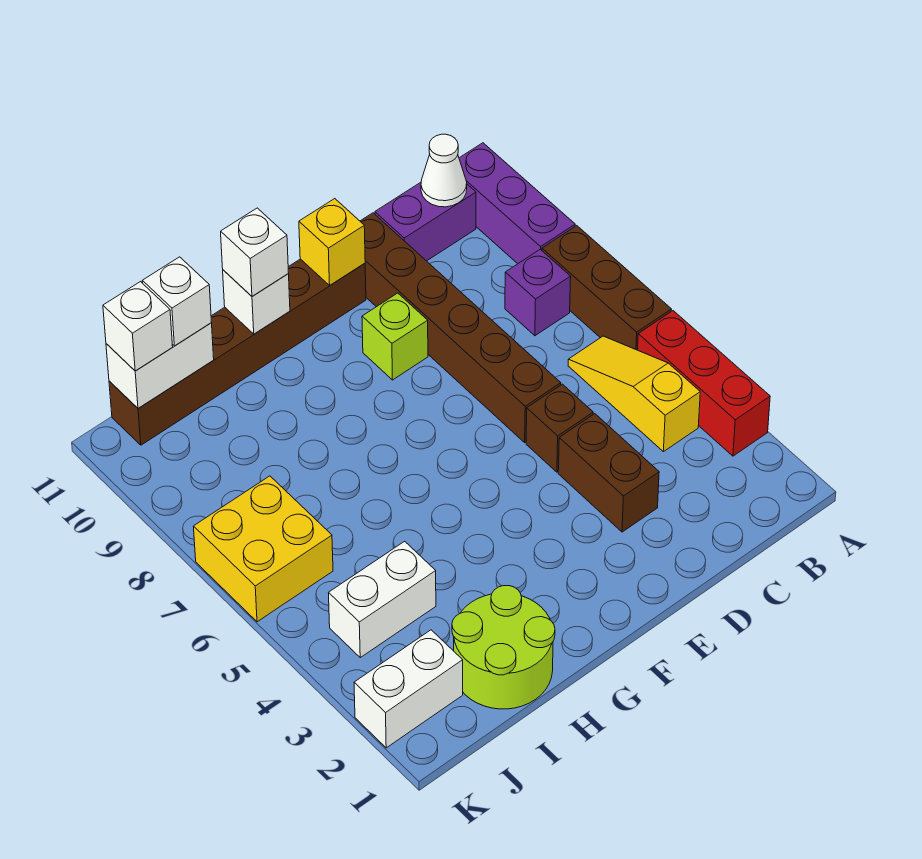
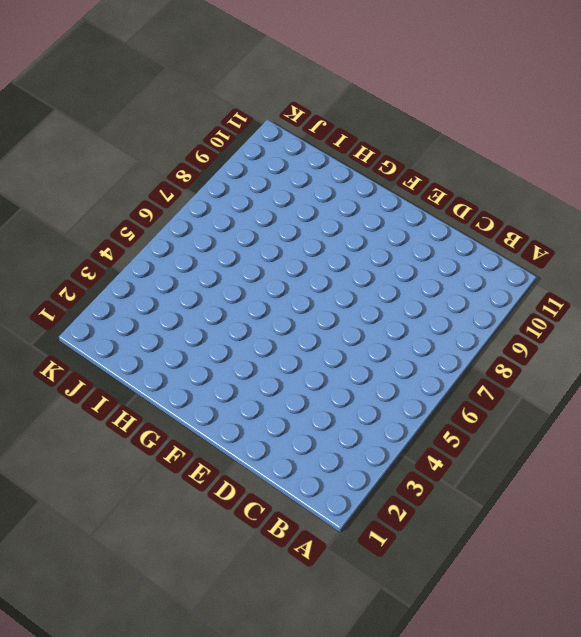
none -> red 1x3 brick [638,311,770,456]
none -> brown 1x3 brick [542,226,672,350]
none -> purple 1x3 brick [459,143,575,264]

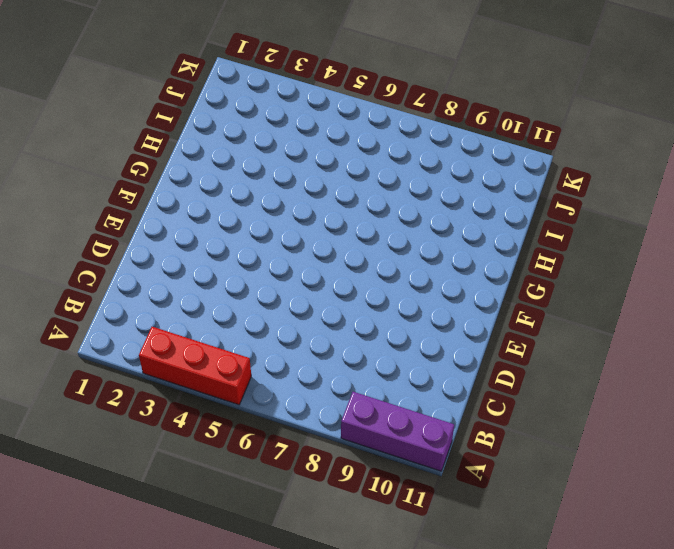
none -> brown 1x3 brick [542,226,672,350]
none -> yellow 1x3 slope [568,336,700,452]
none -> purple 1x1 brick [505,249,571,336]

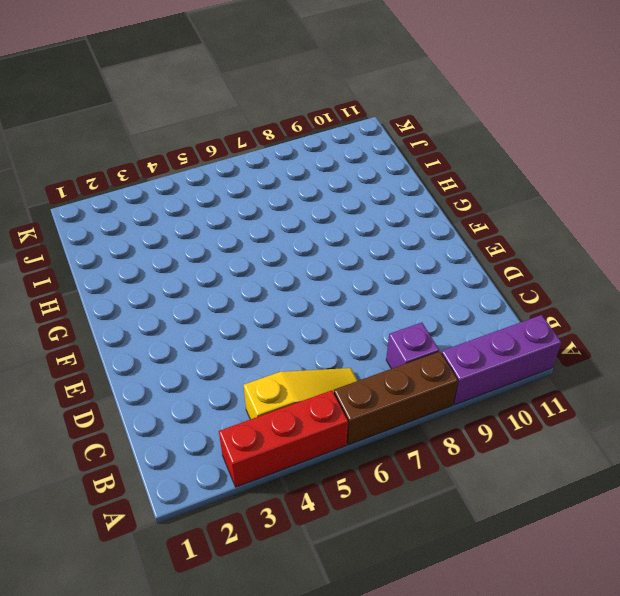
none -> purple 1x2 brick [375,182,476,261]
none -> brown 1x2 brick [558,414,659,532]
none -> brown 1x1 brick [526,384,593,472]

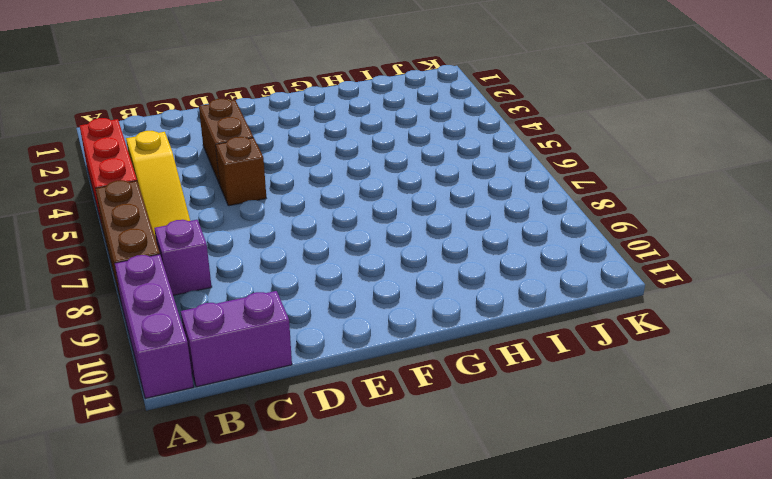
none -> brown 1x6 brick [360,213,561,442]
none -> lime 1x1 brick [362,293,428,380]
none -> brown 1x6 brick [109,259,366,445]

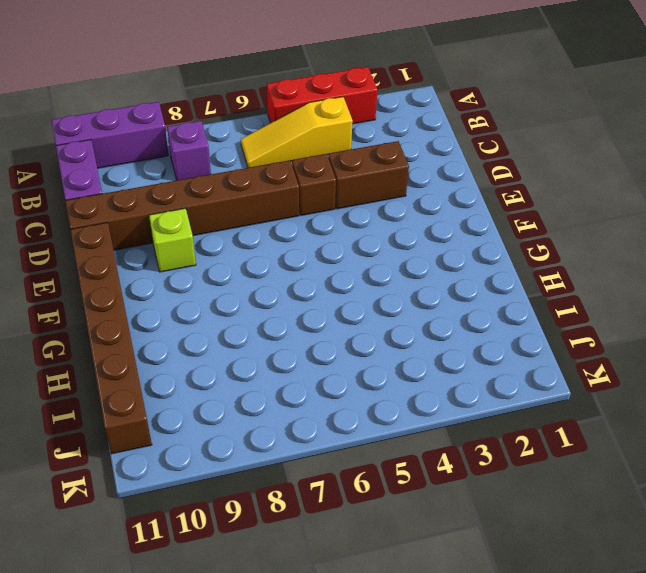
none -> brown 1x3 brick [542,226,672,350]
none -> lime 2x2 round brick [452,586,555,709]
none -> white 1x2 brick [329,541,436,657]

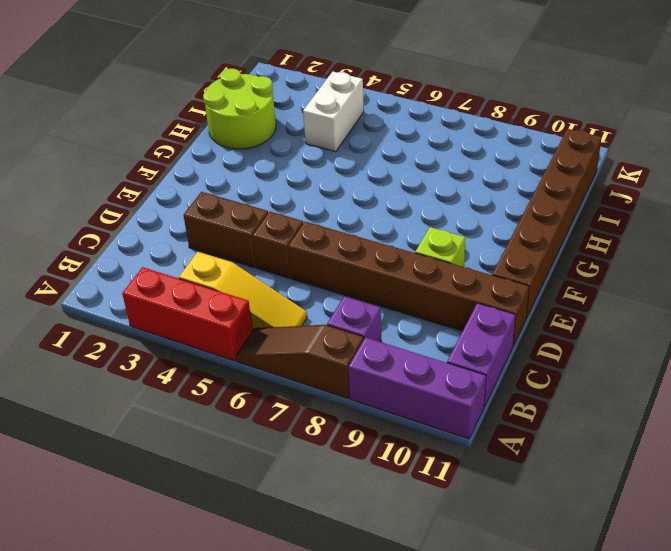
brown 1x3 slope [236,325,364,398] -> brown 1x3 brick [542,226,672,350]
none -> white 1x2 brick [354,630,463,748]
none -> yellow 2x2 brick [193,476,333,622]
none -> white 1x1 cone [421,134,467,207]

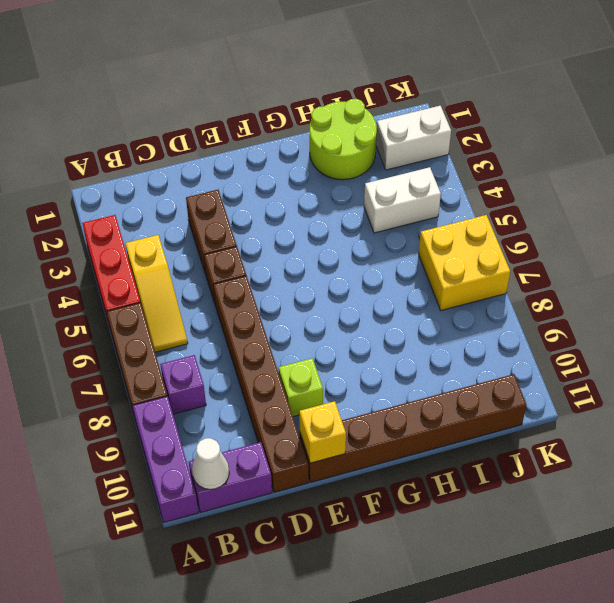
none -> white 1x1 brick [223,270,290,334]
none -> white 1x2 brick [106,323,214,408]
none -> white 1x1 brick [221,208,288,296]

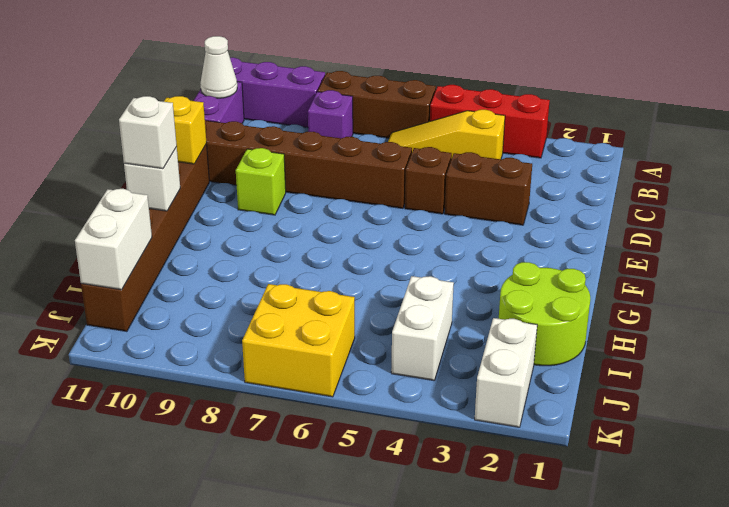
none -> white 1x1 brick [142,257,211,346]
none -> white 1x1 brick [103,282,173,371]

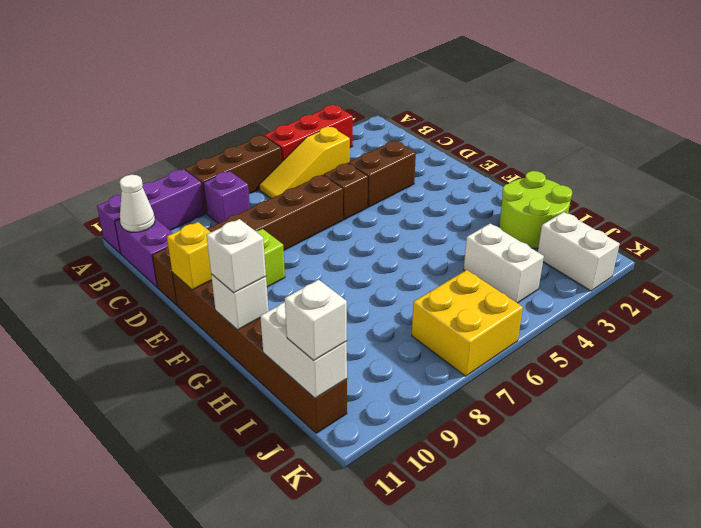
none -> white 1x1 brick [142,257,211,346]

